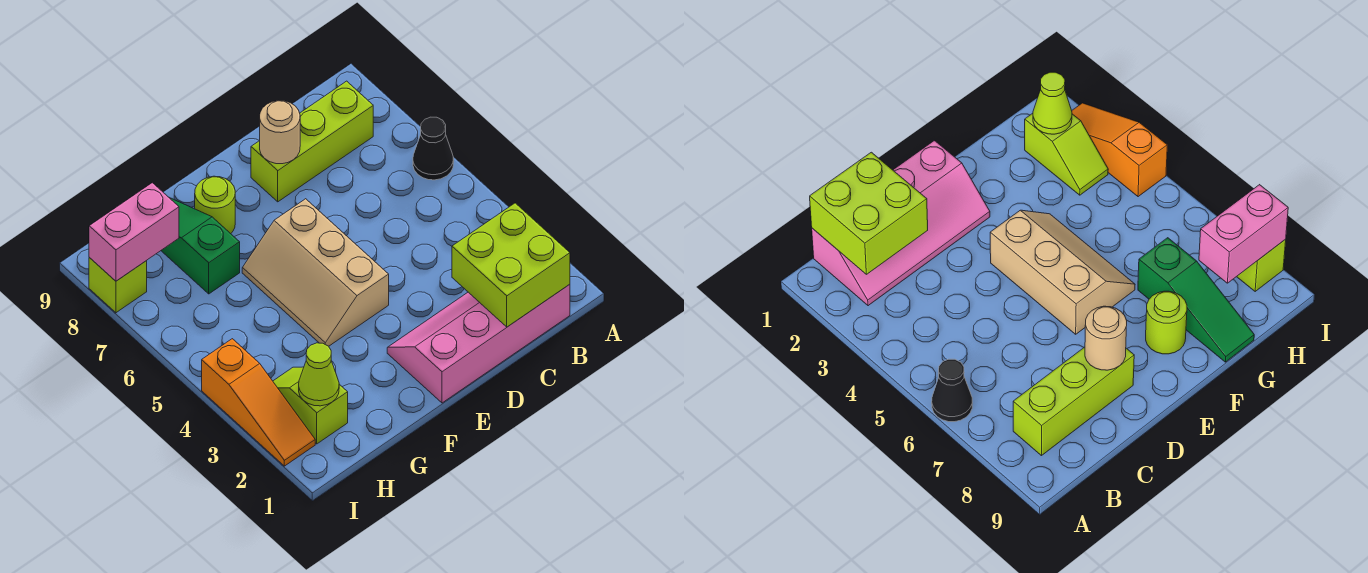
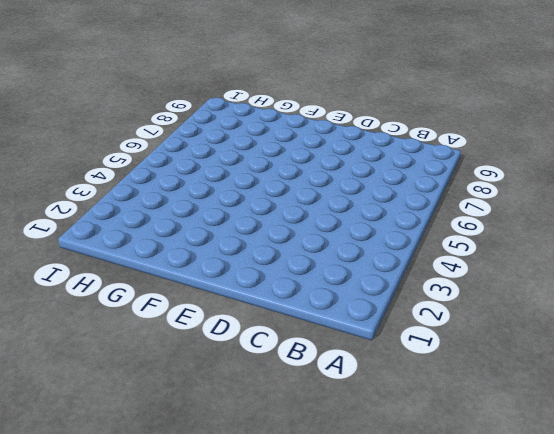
none -> black 1x1 cone [413,117,454,180]
none -> pink 2x4 slope [387,284,570,403]
none -> lime 1x3 brick [251,81,373,202]

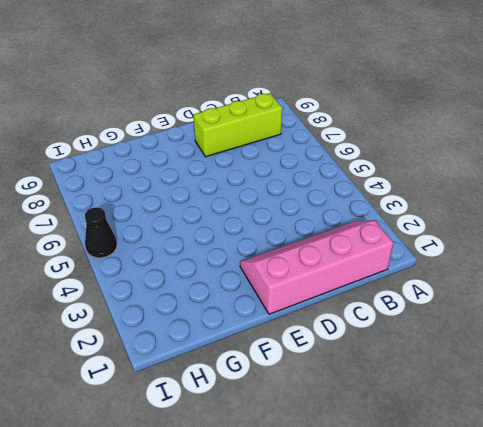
black 1x1 cone [85,207,117,258] -> black 1x1 cone moved to [413,117,454,180]
none -> tan 2x3 slope [242,199,389,346]
none -> lime 1x1 round brick [195,176,235,234]
none -> green 1x3 slope [161,198,240,294]

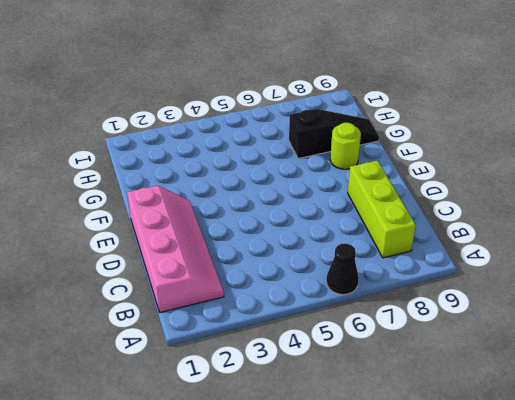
black 1x3 slope [289,109,379,159] -> green 1x3 slope [161,198,240,294]
none -> tan 2x3 slope [242,199,389,346]
none -> lime 1x2 slope [273,367,348,444]
none -> orange 1x3 slope [202,339,315,466]

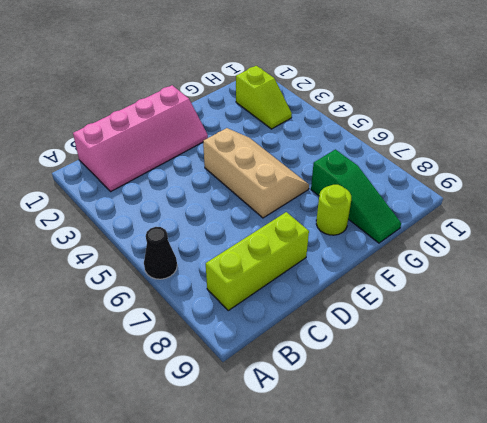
none -> orange 1x3 slope [202,339,315,466]
none -> lime 1x1 brick [89,258,147,313]
none -> lime 2x2 brick [452,203,570,327]

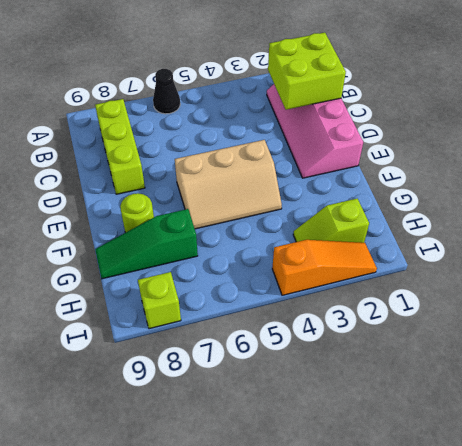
none -> tan 1x1 round brick [260,100,300,164]
none -> lime 1x1 cone [299,343,339,406]
none -> pink 1x2 brick [89,183,179,281]

